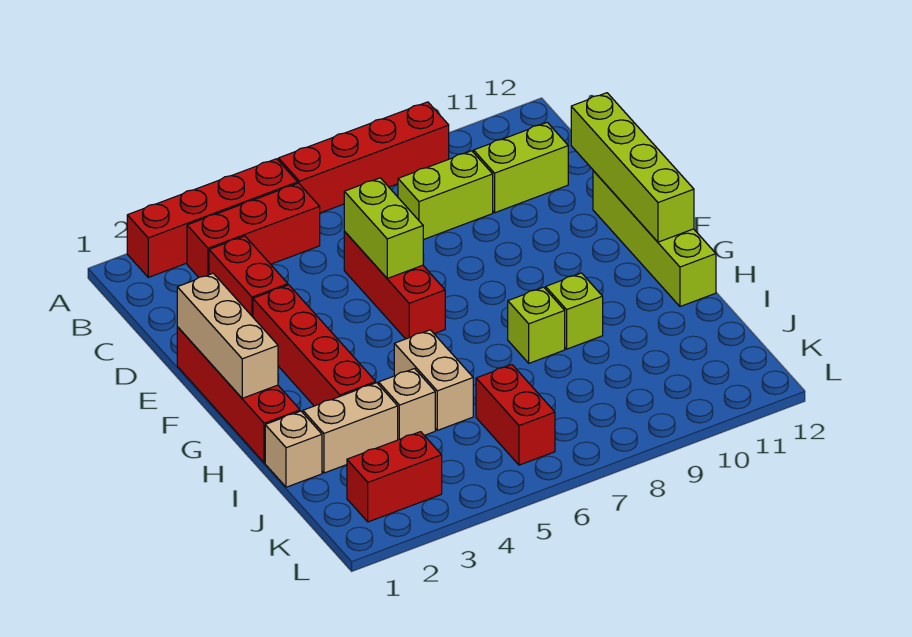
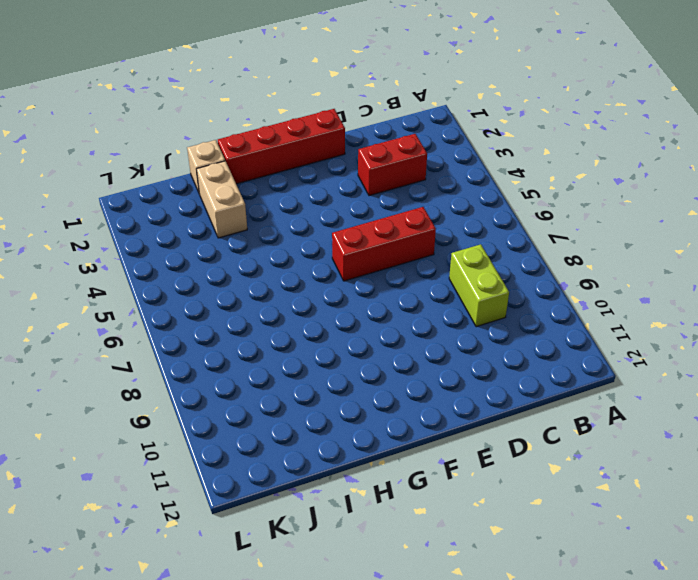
none -> red 1x4 brick [127,159,298,277]
none -> red 1x4 brick [279,102,449,213]
none -> red 1x3 brick [187,183,320,277]

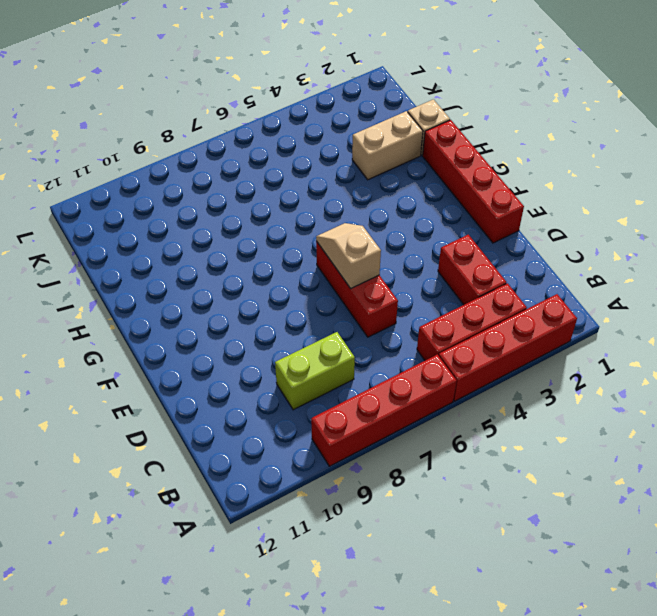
tan 1x2 slope [316,223,381,288] -> lime 1x2 brick [344,178,423,278]
none -> lime 1x2 brick [474,122,568,213]
none -> red 1x4 brick [253,285,376,406]
none -> lime 1x4 brick [593,171,716,307]

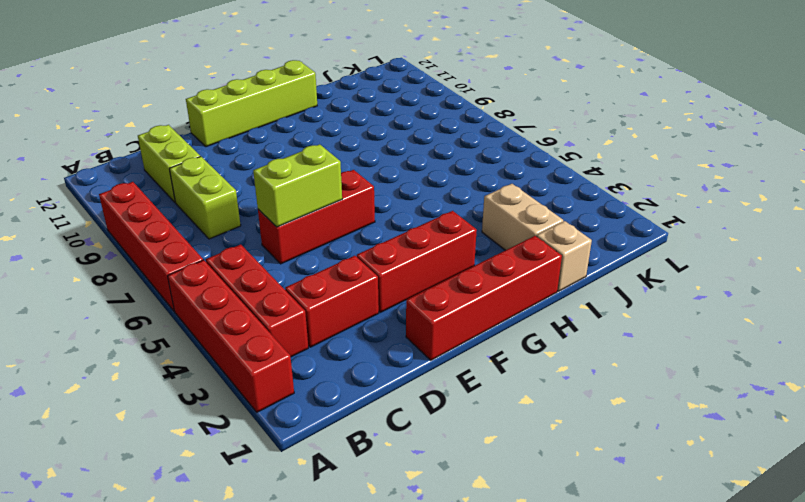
red 1x3 brick [357,211,477,312] -> red 1x4 brick [253,285,376,406]
none -> tan 1x2 brick [394,330,473,430]
none -> lime 1x1 brick [508,287,565,363]
none -> lime 1x1 brick [546,273,603,349]

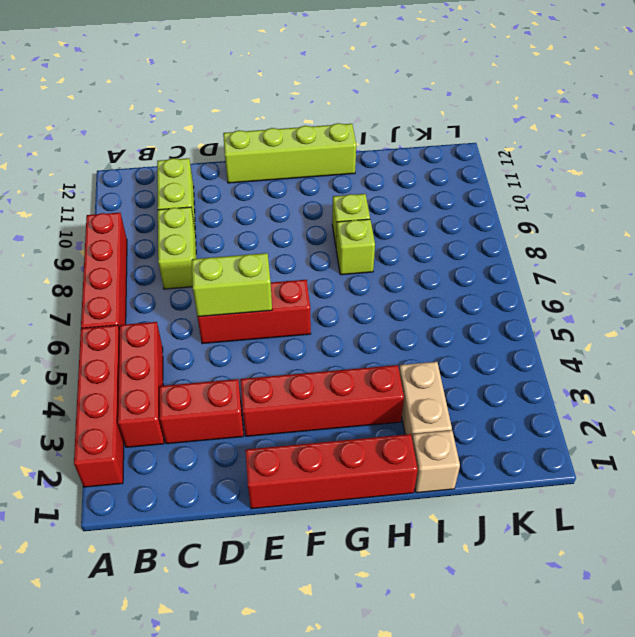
none -> tan 1x2 brick [394,330,473,430]
none -> tan 1x1 brick [379,369,435,440]
none -> red 1x2 brick [476,365,555,465]

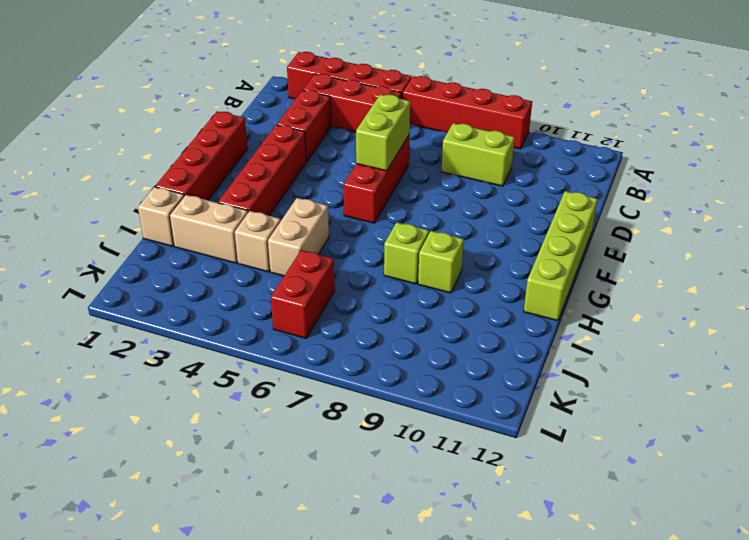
none -> lime 1x2 brick [474,122,568,213]
none -> red 1x2 brick [347,432,442,522]
none -> lime 1x4 brick [571,93,694,242]

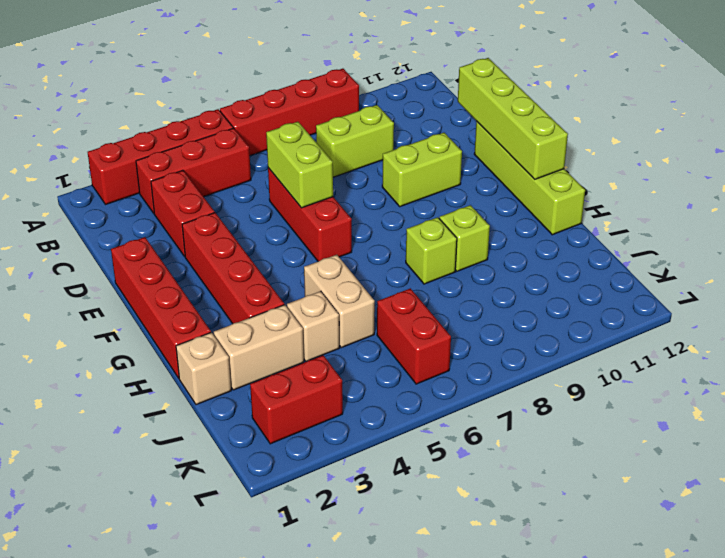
lime 1x2 brick [382,133,462,207] -> lime 1x2 brick moved to [474,122,568,213]
none -> tan 1x3 brick [177,273,278,398]

